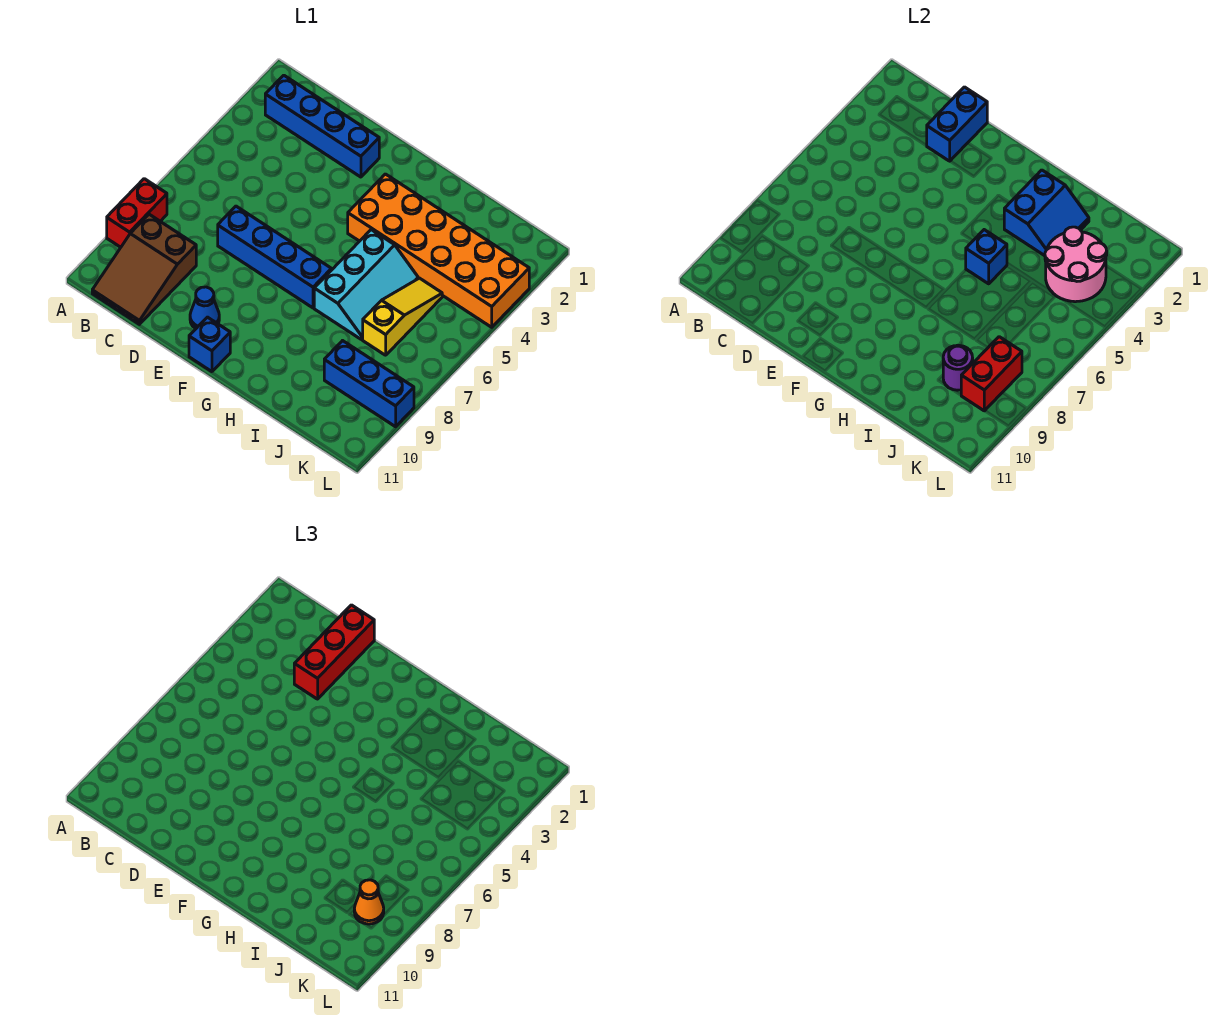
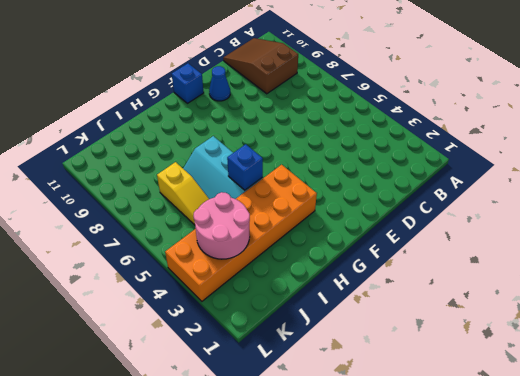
none -> red 1x2 brick [107,179,167,247]
none -> blue 1x4 brick [265,75,379,177]
none -> blue 1x4 brick [218,206,331,308]

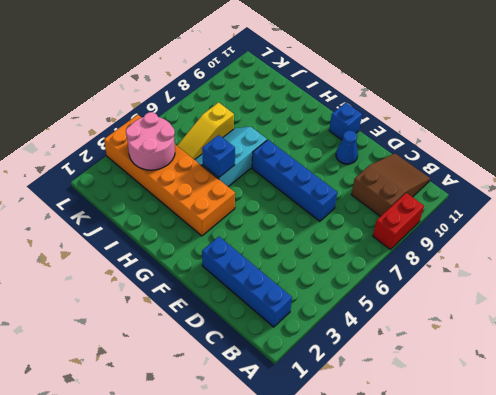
none -> blue 1x3 brick [324,341,414,427]
none -> blue 1x2 brick [927,87,987,161]
none -> blue 2x2 slope [1004,170,1089,256]

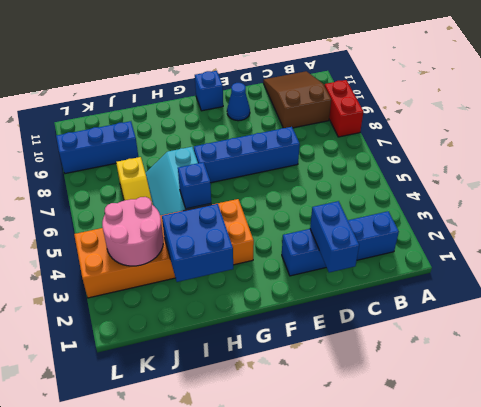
blue 2x2 brick [162,204,233,282] -> blue 2x2 slope [1004,170,1089,256]
none -> purple 1x1 round brick [943,345,973,390]
none -> red 1x2 brick [961,337,1022,411]
none -> red 1x3 brick [294,605,374,699]

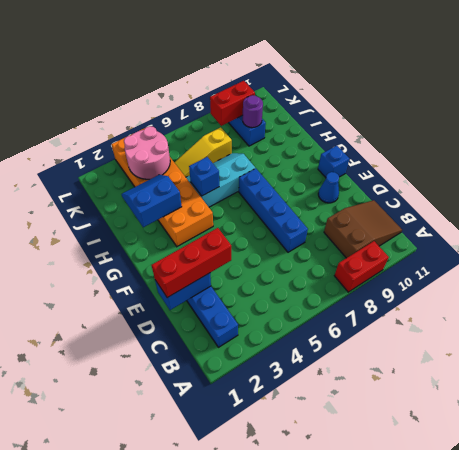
none -> orange 1x1 cone [354,880,384,924]

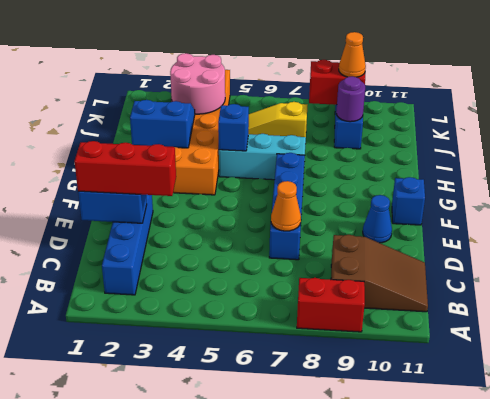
orange 1x1 cone [271,181,301,231] -> none

